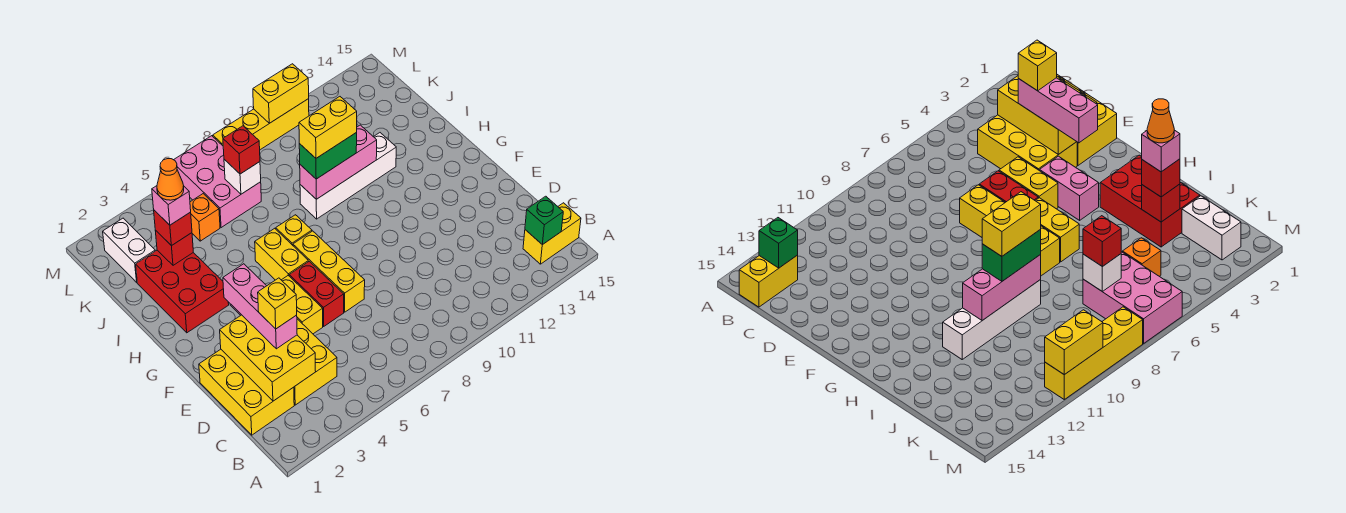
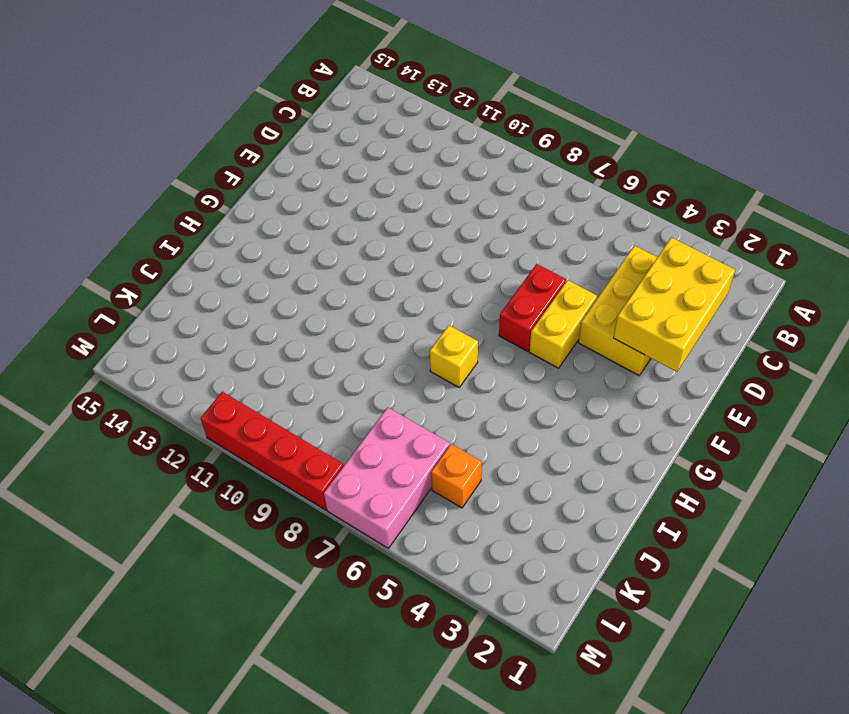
red 1x4 brick [201,392,344,510] -> yellow 1x4 brick [213,99,309,150]
none -> yellow 1x2 brick [523,203,581,264]
none -> yellow 2x3 brick [199,349,294,435]
none -> yellow 1x3 brick [293,231,365,312]

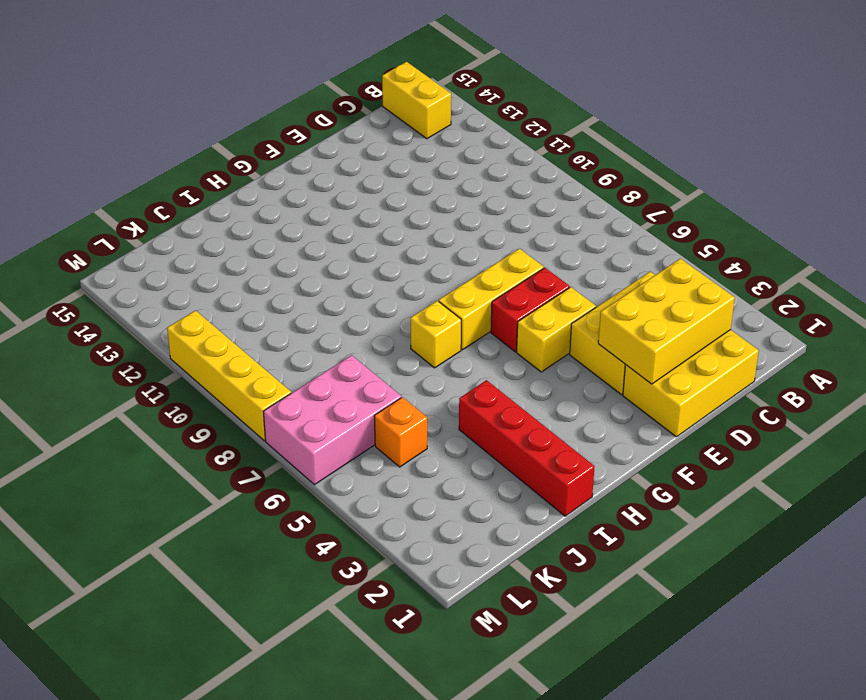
red 1x4 brick [459,380,595,516] -> red 2x3 brick [136,250,229,333]
none -> pink 1x2 brick [1040,156,1099,220]
none -> yellow 1x2 brick [255,228,308,280]
none -> white 1x4 brick [300,133,396,219]

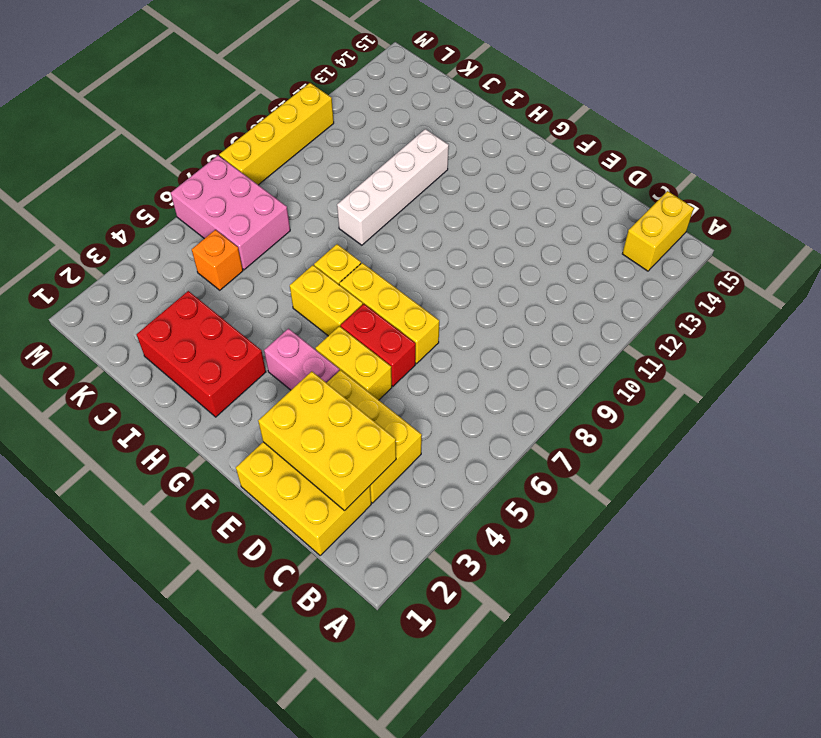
none -> white 1x2 brick [103,218,155,282]
none -> green 1x1 brick [525,196,563,245]
none -> pink 1x3 brick [300,125,377,199]

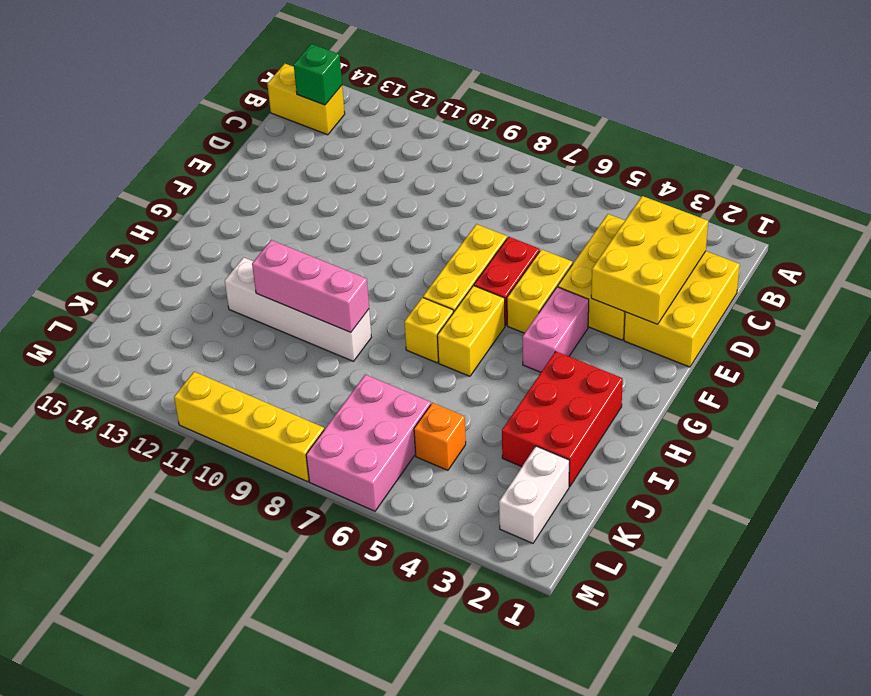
none -> red 1x1 brick [155,230,193,265]
none -> white 1x1 brick [224,159,261,194]
none -> yellow 1x2 brick [253,64,309,123]

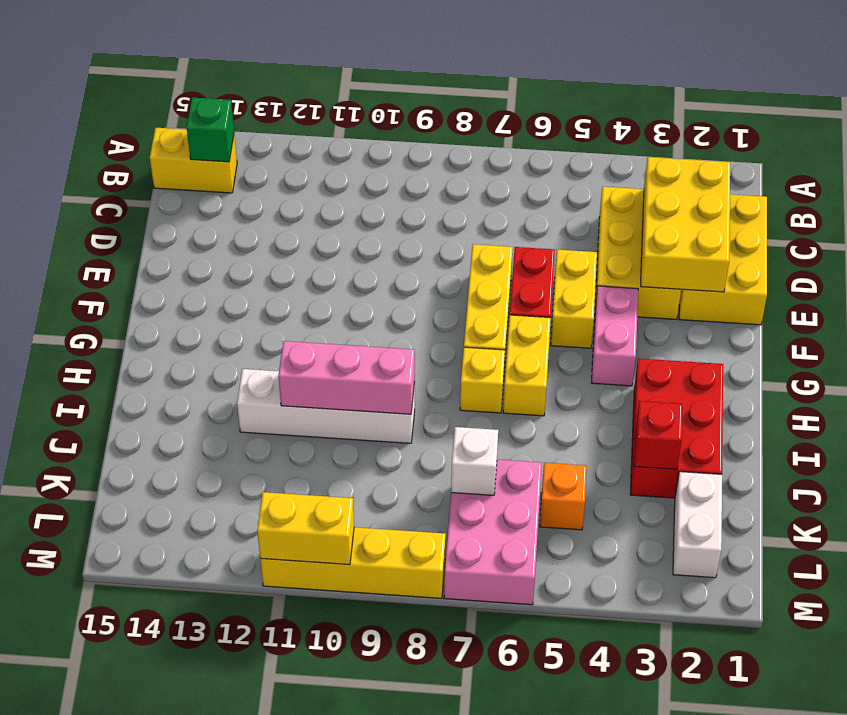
none -> pink 1x3 brick [223,264,297,349]
none -> green 1x2 brick [299,133,357,179]
none -> red 1x1 brick [154,210,192,246]

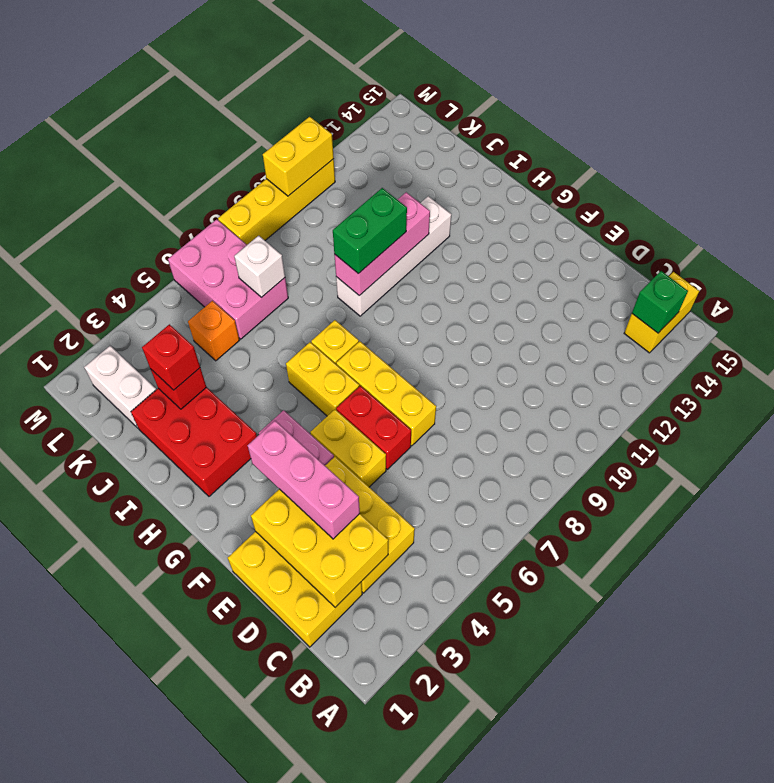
none -> red 1x1 brick [223,126,260,174]
none -> yellow 1x1 brick [258,278,297,329]
none -> yellow 1x2 brick [299,97,357,158]

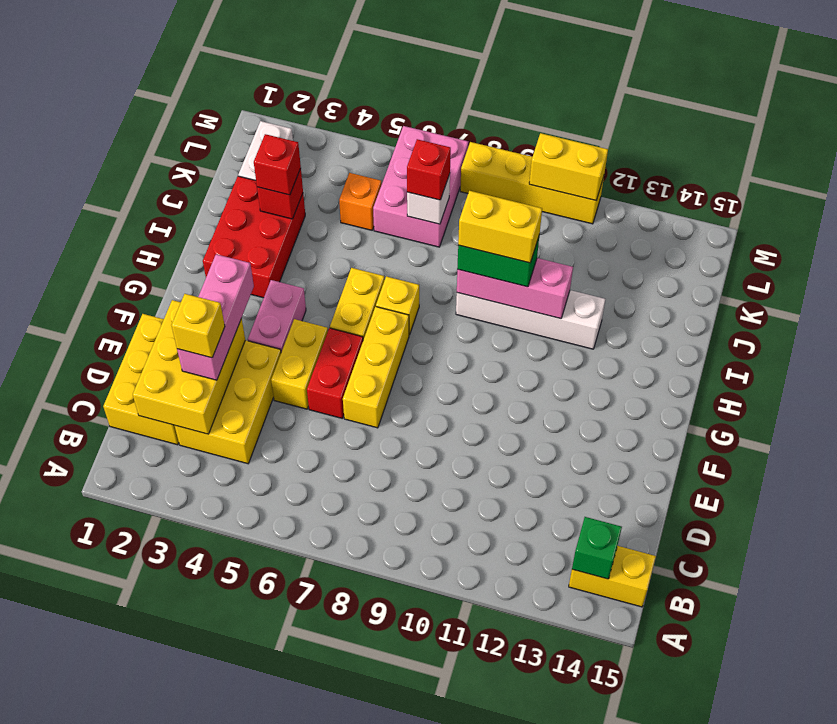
none -> pink 1x1 brick [152,186,191,225]
none -> orange 1x1 cone [157,159,184,200]

